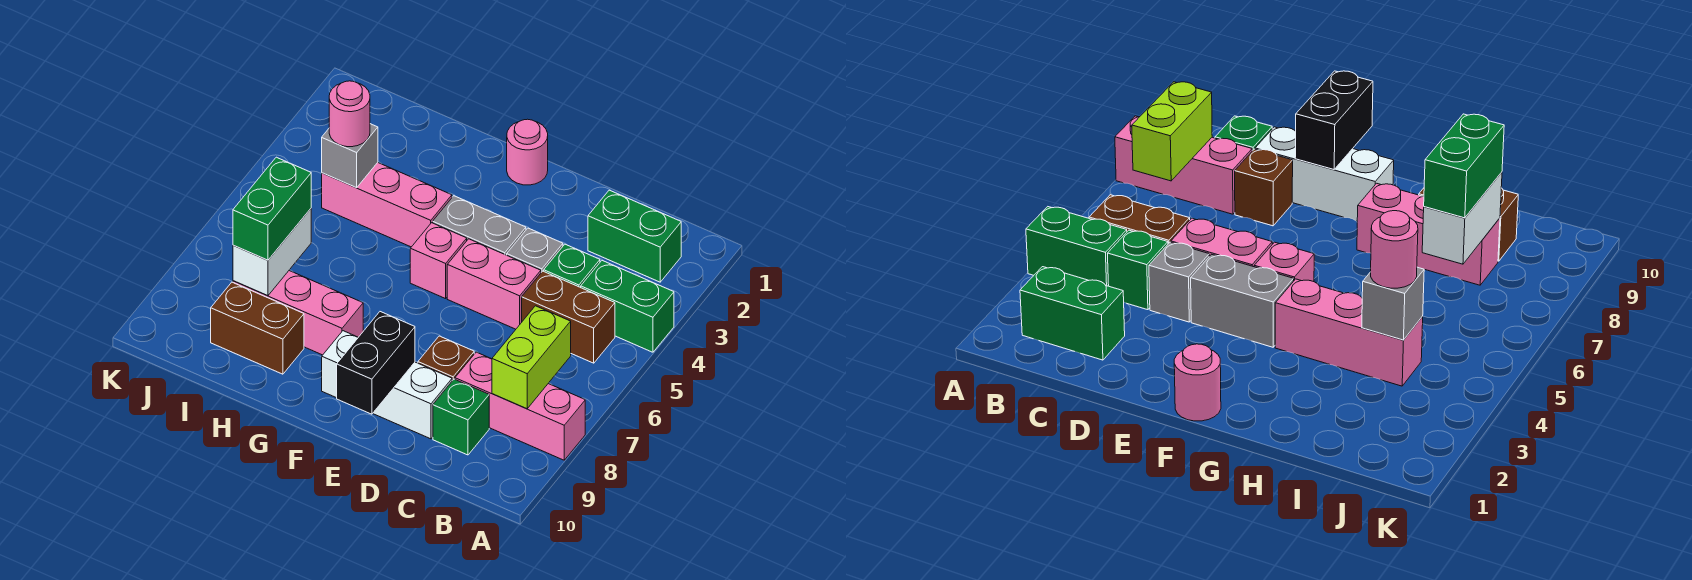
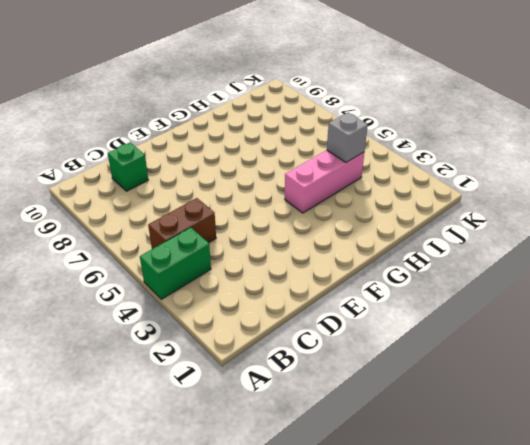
none -> pink 1x3 brick [455,352,585,460]
none -> green 1x2 brick [588,190,681,282]
none -> green 1x1 brick [544,244,600,287]

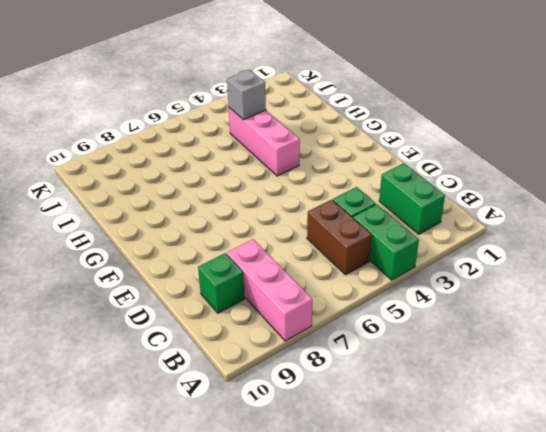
none -> grey 1x1 brick [507,228,563,272]
none -> pink 1x2 brick [447,239,541,329]
none -> brown 1x1 brick [418,336,474,381]

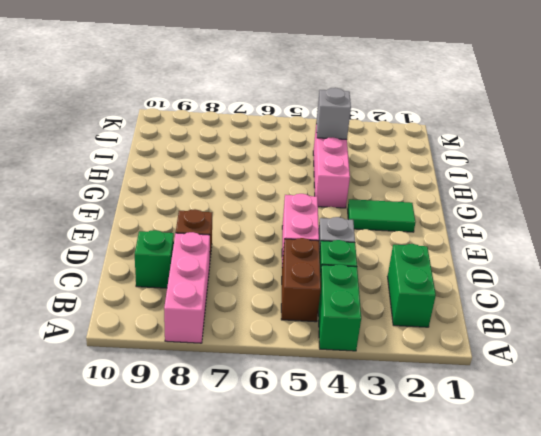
green 1x2 tile [348,199,416,232] -> none
none -> white 1x3 brick [322,331,452,439]
none -> grey 1x2 brick [433,196,526,255]
none -> pink 1x1 round brick [507,119,548,185]

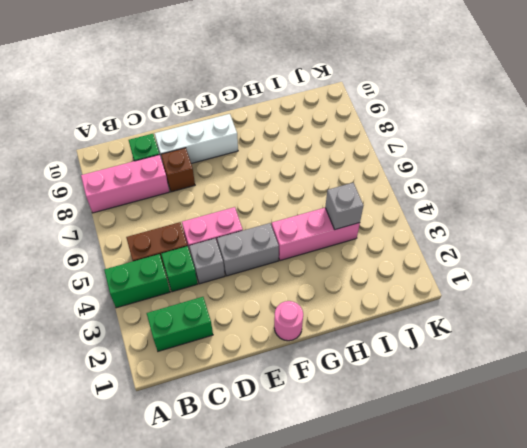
none -> pink 1x1 brick [410,223,467,299]
none -> pink 1x3 brick [233,271,363,355]
none -> brown 1x2 brick [211,282,304,374]

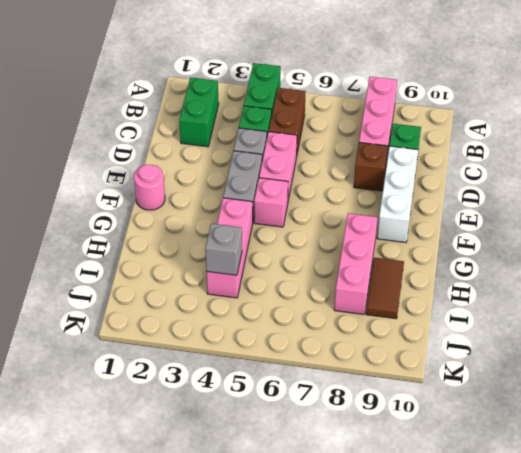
brown 1x2 tile [366,258,404,319] -> brown 1x2 brick [211,282,304,374]
none -> lime 1x2 brick [492,306,571,409]
none -> black 1x2 brick [337,312,415,414]
none -> white 1x2 brick [233,209,311,296]

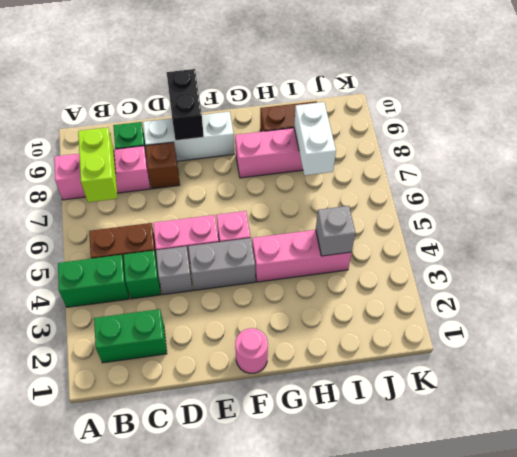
none -> pink 1x1 round brick [329,81,370,147]
none -> green 1x2 brick [233,157,311,260]

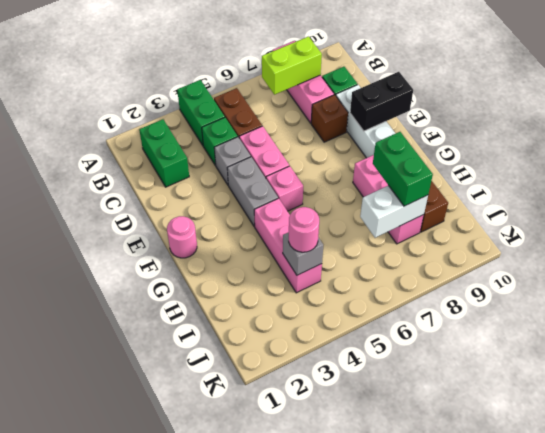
green 1x2 brick [373,132,433,206] -> green 1x2 brick turned to [233,157,311,260]

